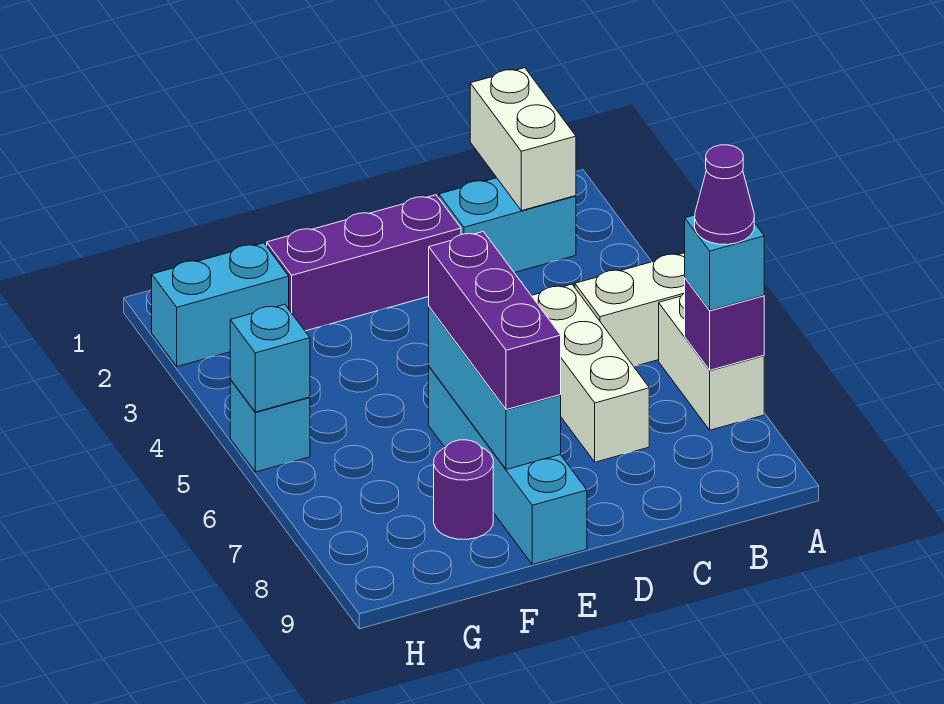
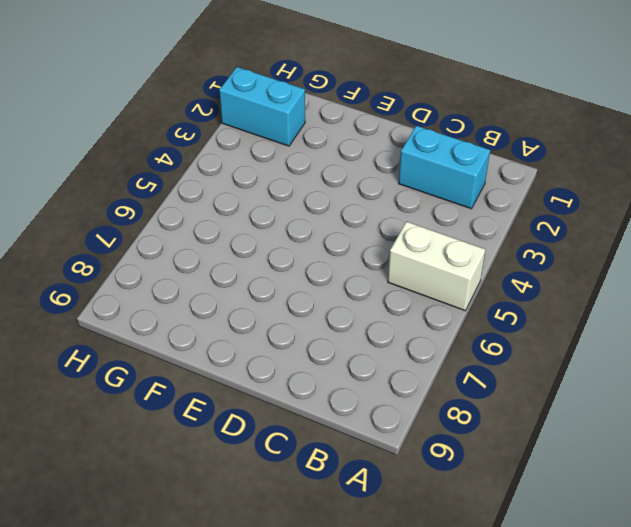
none -> white 1x2 brick [659,293,764,430]
none -> white 1x3 brick [531,284,649,462]
none -> purple 1x3 brick [267,195,461,331]

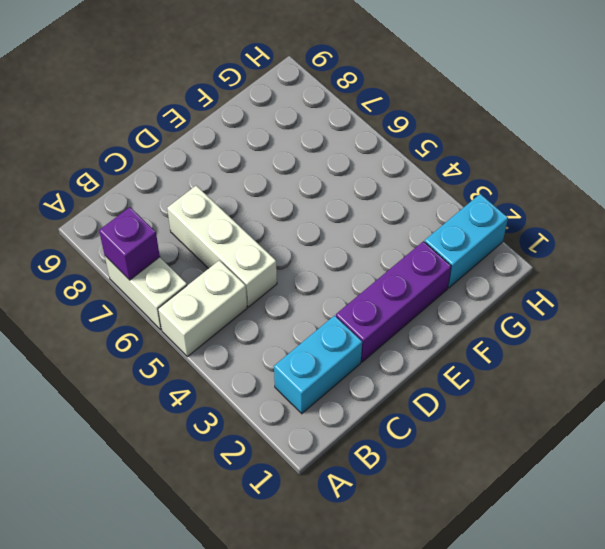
none -> cyan 1x4 brick [429,367,587,565]
none -> purple 1x1 round brick [434,440,493,540]
none -> cyan 1x1 brick [230,380,310,472]

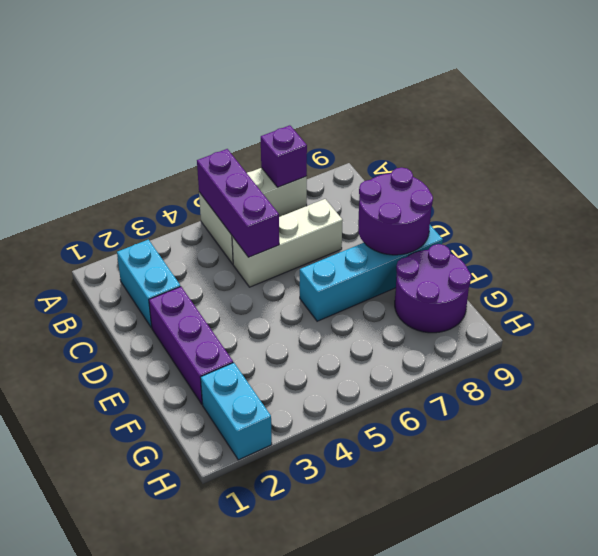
purple 1x3 brick [197,149,279,257] -> purple 1x3 brick turned to [429,232,561,410]
purple 2x2 round brick [358,168,433,255] -> cyan 1x3 brick [429,307,561,470]
purple 2x2 round brick [395,244,471,333] -> purple 1x1 round brick [434,440,493,540]
none -> cyan 1x1 brick [230,380,310,472]
none -> white 1x2 brick [470,68,576,211]
none -> cyan 1x1 brick [230,304,310,412]

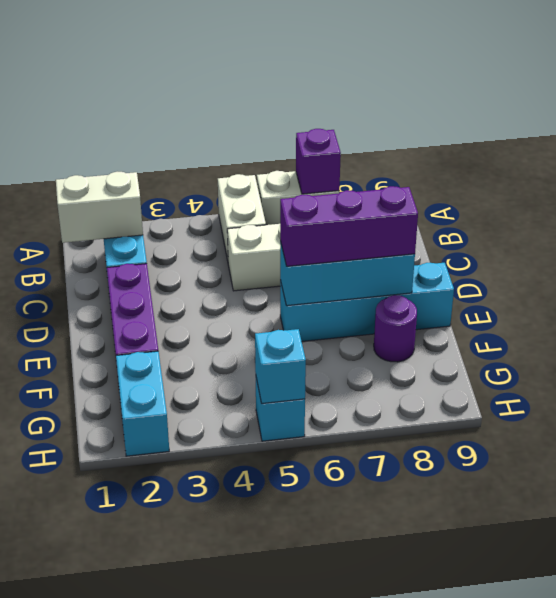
none -> cyan 1x1 brick [685,215,764,310]
none -> purple 1x1 cone [695,145,754,245]

